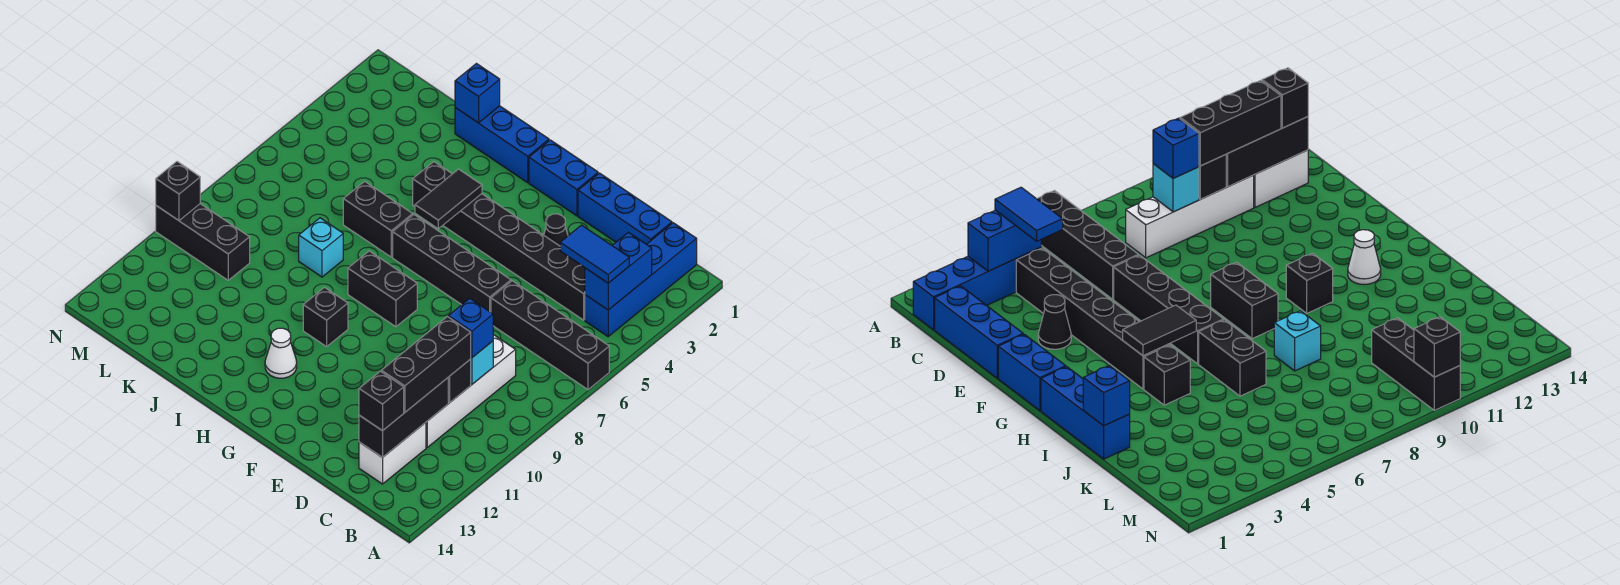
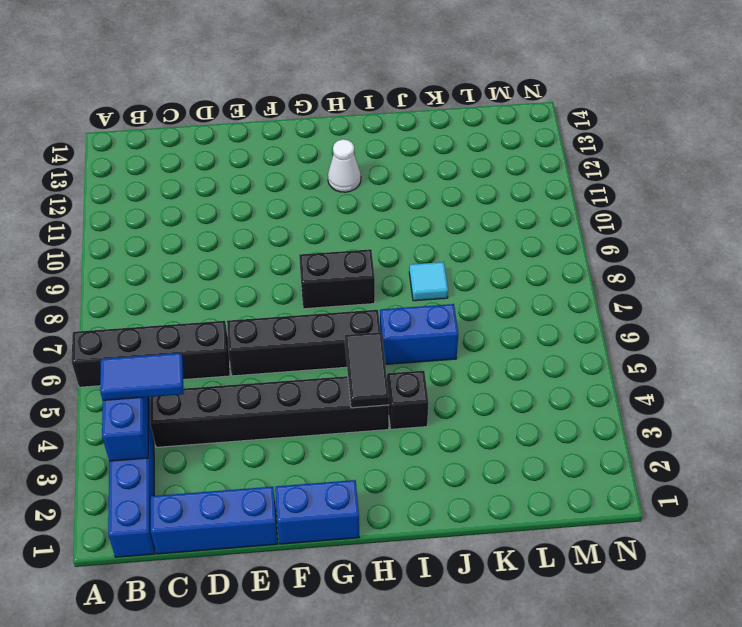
blue 1x2 brick [380,304,458,364] -> black 1x2 brick [343,181,413,257]
cyan 1x1 tile [409,262,448,301] -> cyan 1x1 brick [299,218,343,277]
none -> white 1x4 brick [426,335,516,447]
none -> white 1x2 brick [359,423,426,484]
none -> black 1x1 cone [544,214,568,246]

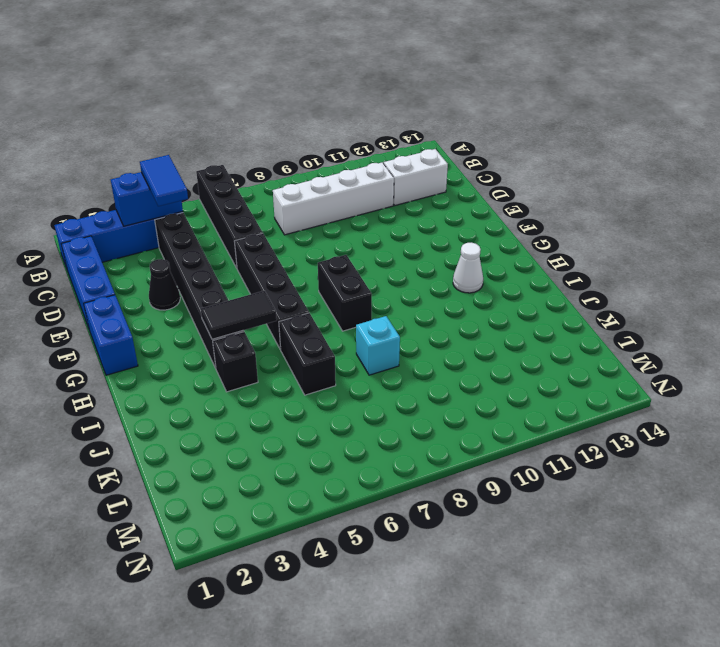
none -> blue 1x3 brick [455,106,549,183]
none -> black 1x1 brick [303,287,348,347]
none -> black 1x3 brick [156,204,250,280]

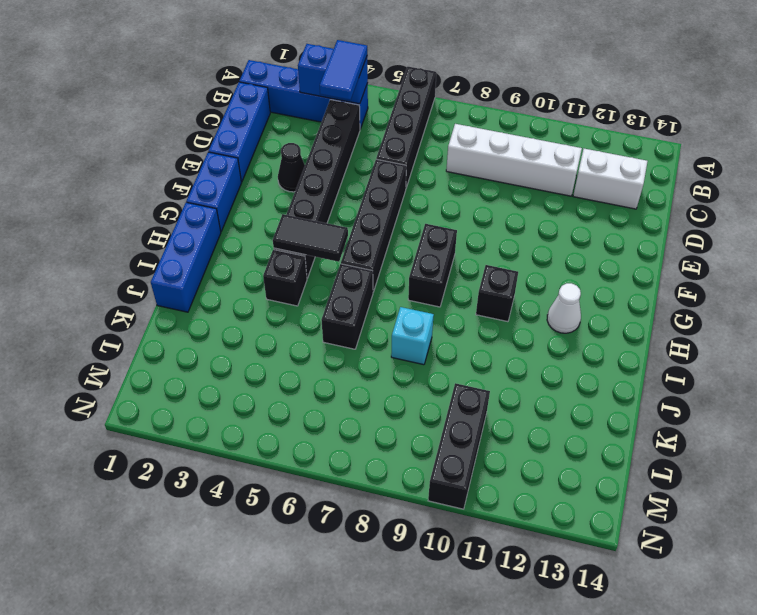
none -> cyan 1x1 brick [471,341,493,384]
none -> black 1x1 brick [448,359,471,403]
none -> black 1x3 brick [359,378,448,457]

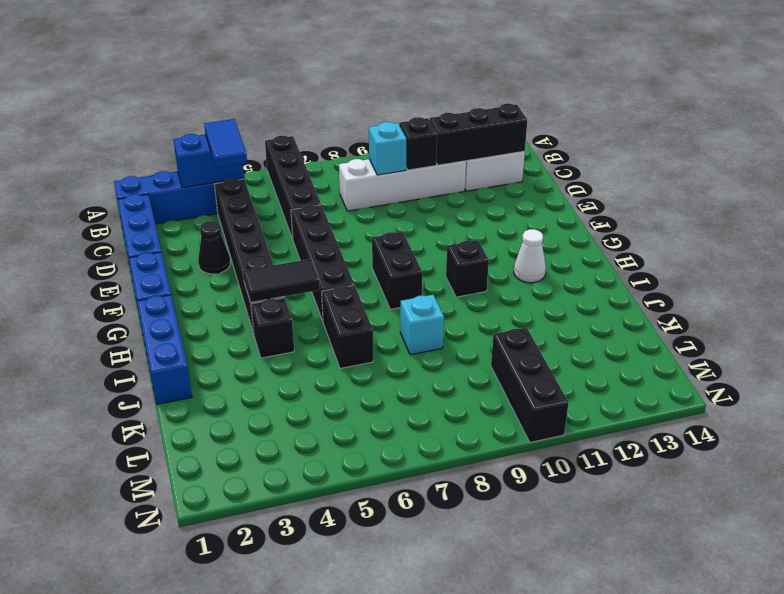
none -> blue 1x1 brick [455,64,500,123]
none -> black 1x1 brick [156,161,200,220]
none -> blue 1x1 brick [448,298,493,358]

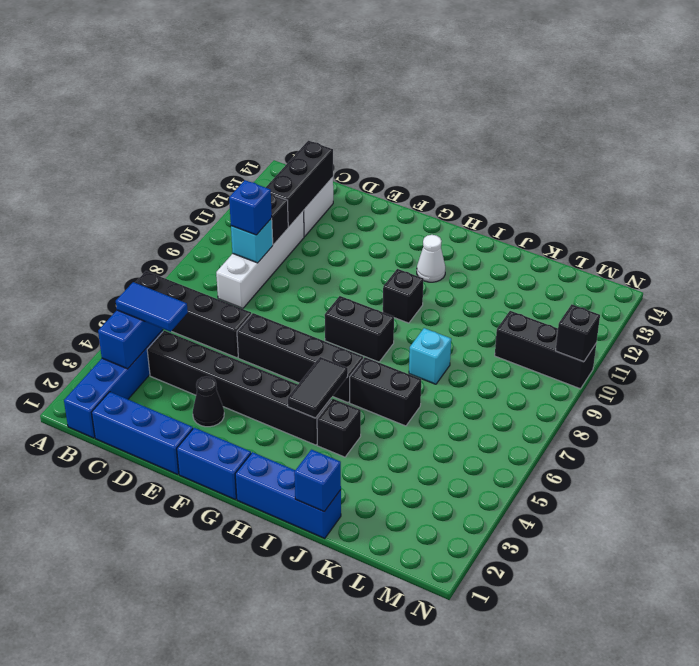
none -> black 1x3 brick [381,317,471,412]
none -> black 1x1 brick [359,371,404,431]

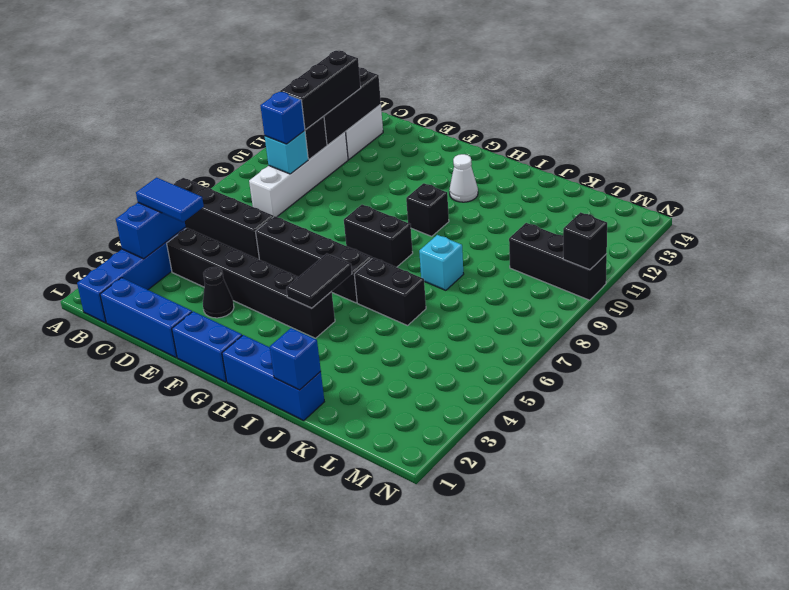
none -> black 1x1 brick [413,162,452,206]
none -> black 1x1 brick [359,371,404,431]

